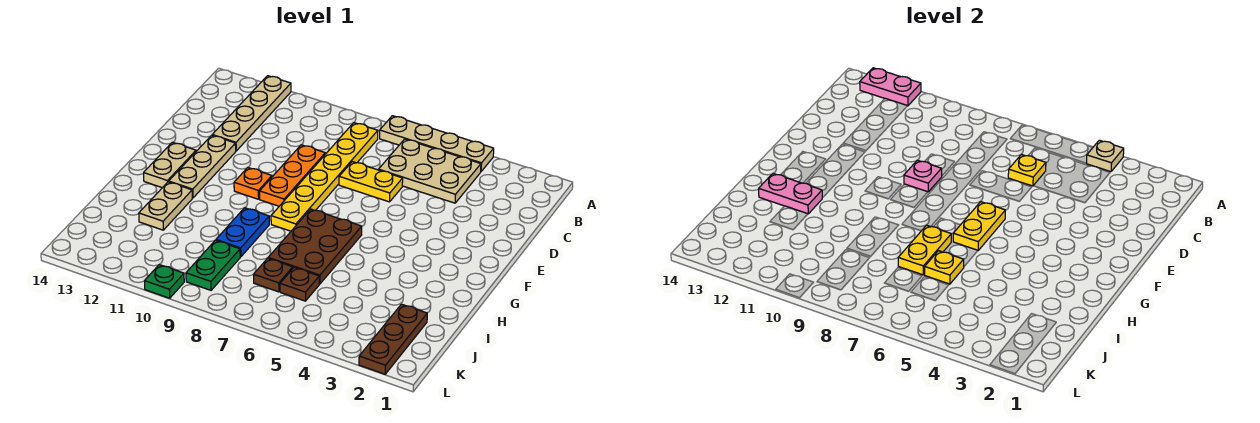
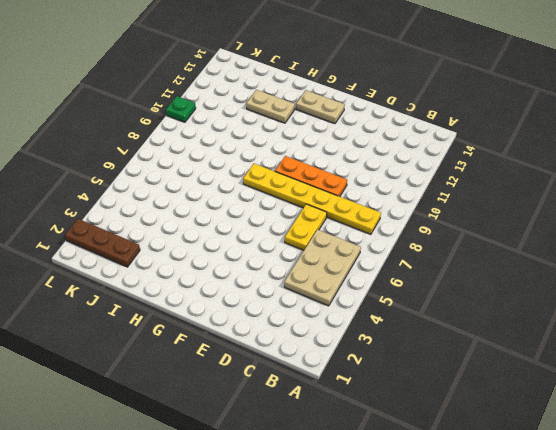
none -> tan 1x4 plate [380,116,494,171]
none -> tan 1x4 plate [212,76,291,151]
none -> tan 1x3 plate [169,135,236,198]

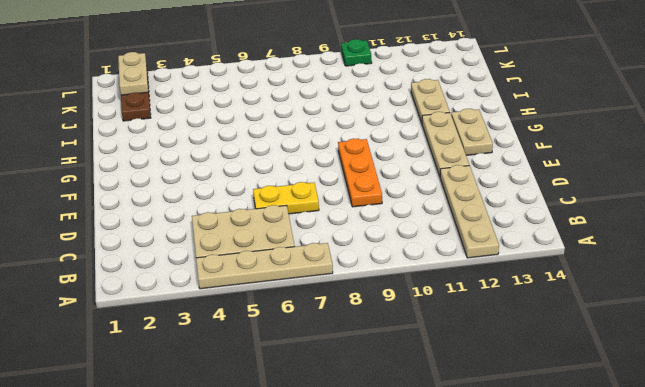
tan 1x2 plate [118,52,148,95] -> none
none -> yellow 1x6 plate [271,123,378,231]
none -> orange 1x1 plate [234,168,272,199]
none -> brown 2x3 plate [268,209,362,284]

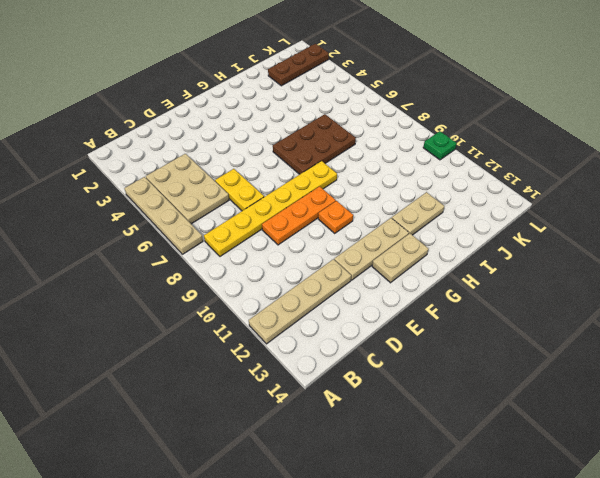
none -> blue 1x2 plate [216,208,269,257]
none -> brown 1x1 plate [280,267,319,301]
none -> brown 1x1 plate [254,258,293,292]

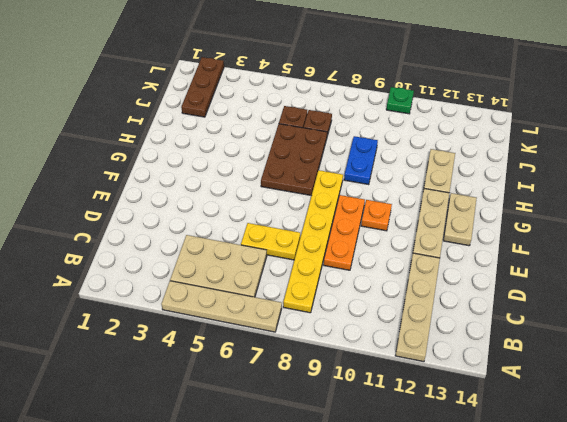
none -> green 1x2 plate [186,240,240,290]
none -> tan 1x1 plate [1087,140,1124,172]
none -> pink 1x2 plate [860,68,921,106]

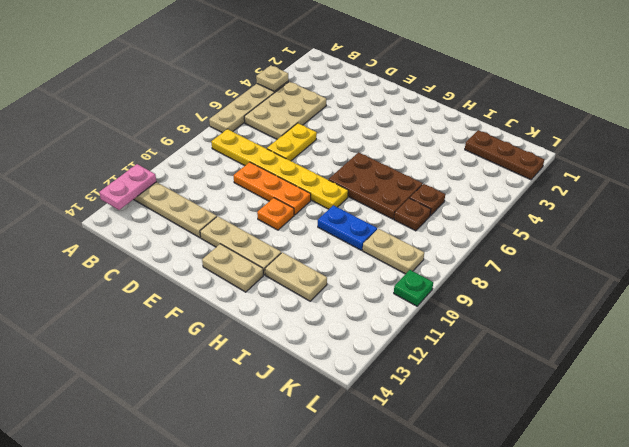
tan 1x2 plate [363,229,424,274] -> green 1x2 plate [186,240,240,290]
none -> yellow 1x1 plate [1008,155,1046,186]
none -> pink 1x1 plate [904,160,942,192]
none -> yellow 1x2 plate [953,202,1005,250]

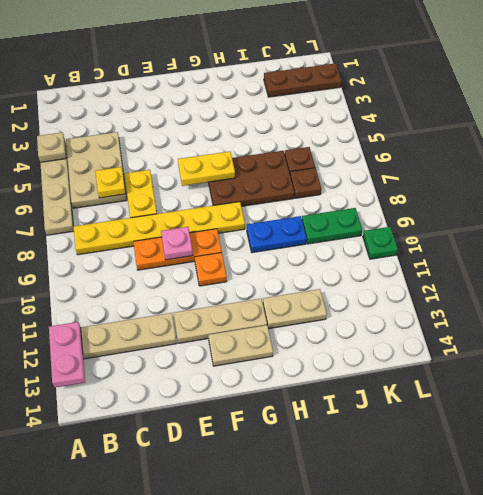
none -> yellow 1x2 plate [898,225,951,275]
none -> pink 1x2 plate [759,173,822,214]
none -> yellow 1x1 plate [925,251,964,284]

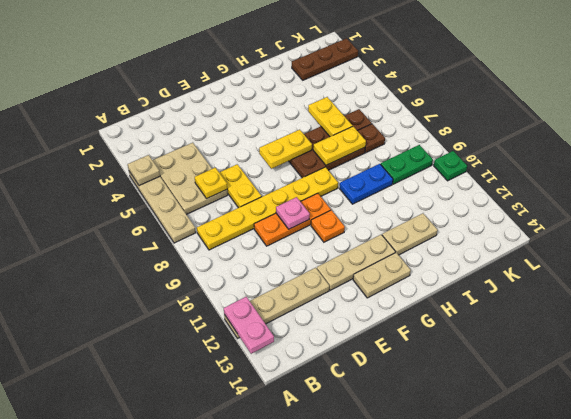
yellow 1x2 plate [308,97,352,137] -> yellow 1x1 plate [925,251,964,284]
none -> pink 1x2 plate [759,173,822,214]

